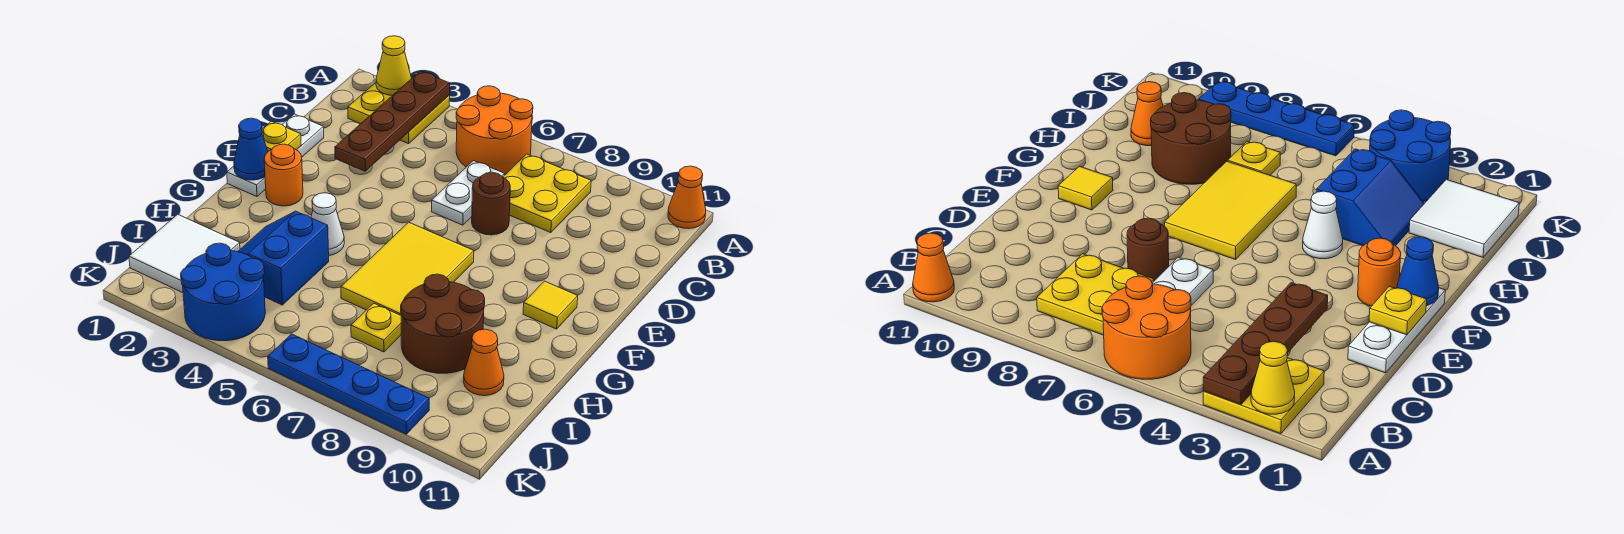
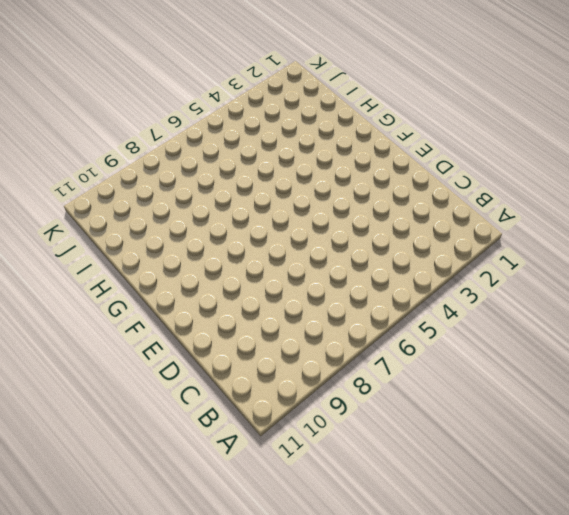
none -> yellow 2x2 plate [348,83,450,144]
none -> orange 2x2 round brick [456,86,533,174]
none -> orange 1x1 cone [668,166,706,229]

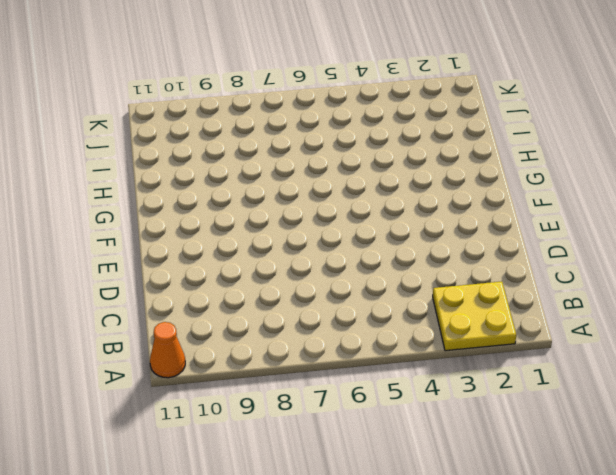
none -> orange 2x2 round brick [456,86,533,174]
none -> yellow 2x2 plate [503,154,591,233]
none -> white 1x2 plate [432,161,504,225]

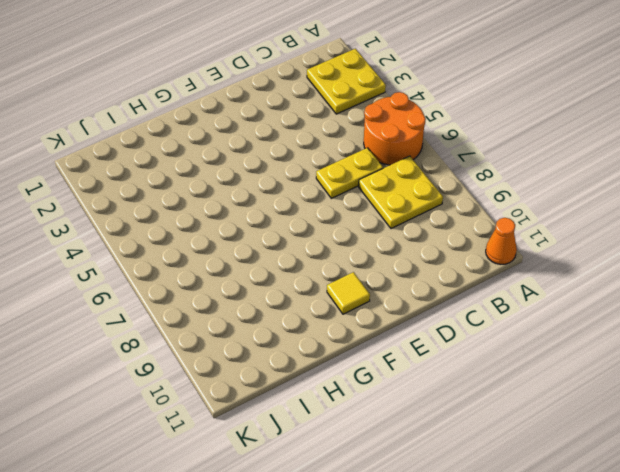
yellow 1x2 plate [316,148,383,198] -> white 1x2 plate [432,161,504,225]
none -> white 1x3 plate [227,114,324,197]
none -> brown 1x1 round brick [472,172,510,235]
none -> orange 1x1 round brick [264,144,303,206]

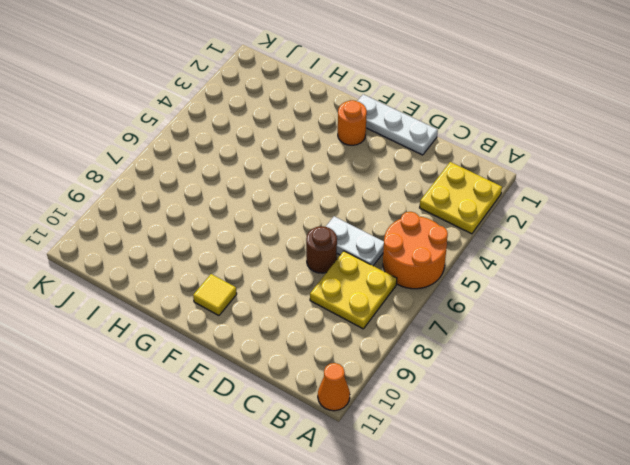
none -> yellow 2x3 tile [341,222,474,315]
none -> white 1x1 cone [311,193,344,255]
none -> blue 2x2 slope [238,211,329,305]

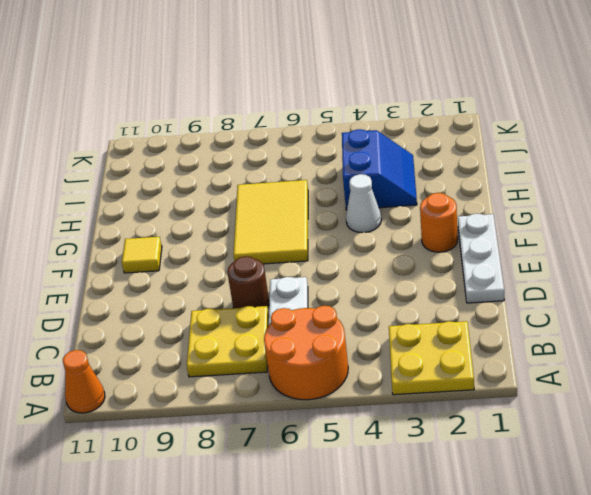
none -> brown 2x2 round brick [401,274,485,373]
none -> white 2x2 tile [129,214,240,293]
none -> yellow 1x1 plate [351,303,401,352]

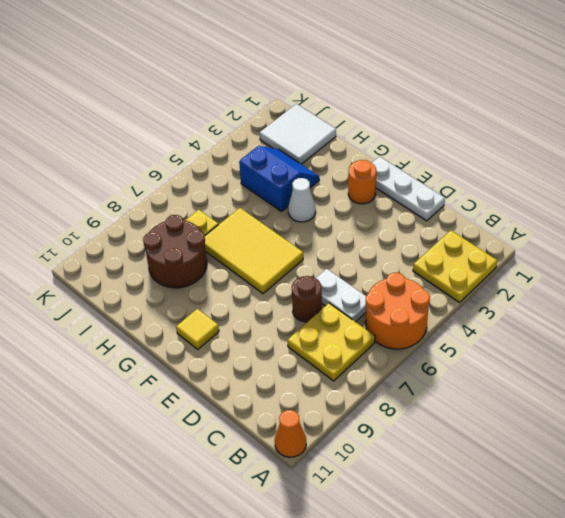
none -> orange 1x1 cone [463,329,504,396]
none -> blue 2x2 round brick [181,243,265,341]
none -> blue 1x4 plate [268,334,429,434]

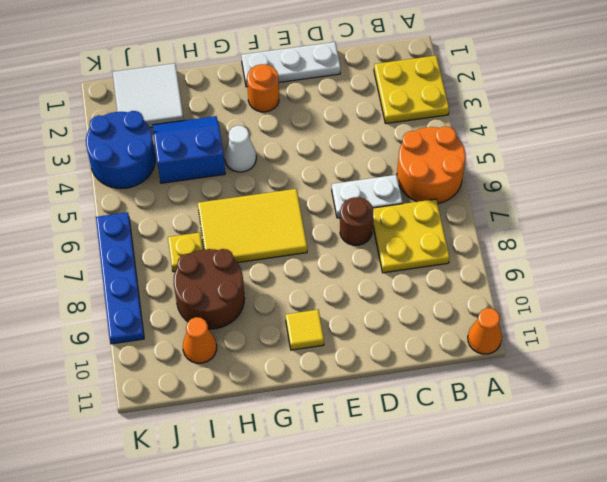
none -> yellow 1x1 cone [376,36,412,95]
none -> brown 1x4 plate [335,71,450,171]
none -> yellow 1x1 plate [262,121,301,151]

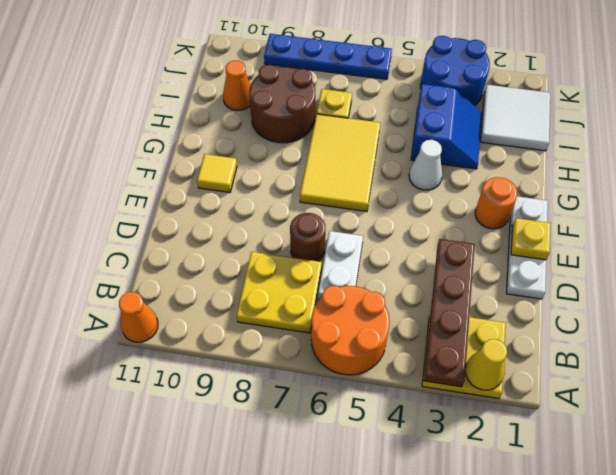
none -> blue 1x1 cone [234,118,268,180]

